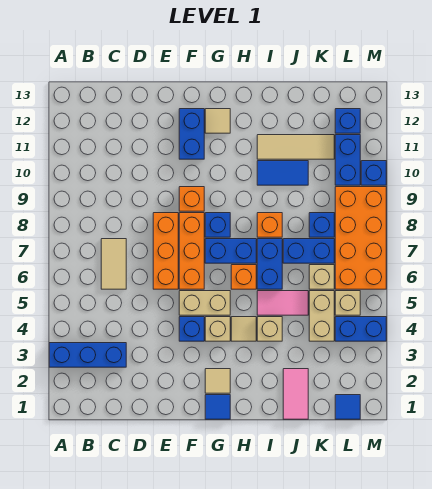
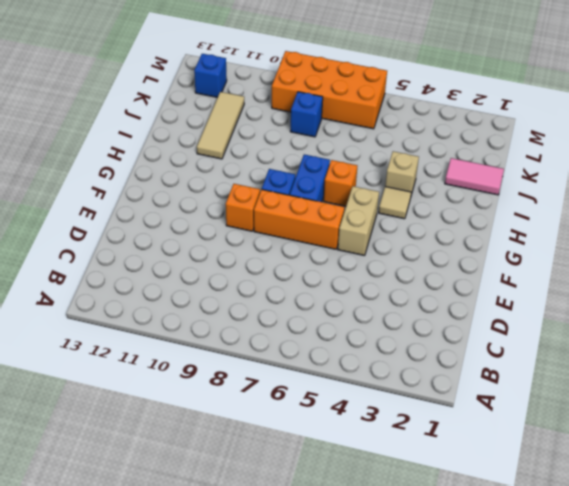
none -> blue 1x3 brick [49,343,126,367]
none -> tan 1x2 tile [101,239,126,289]
none -> orange 1x3 brick [153,213,178,289]
none -> blue 1x1 brick [179,317,204,341]

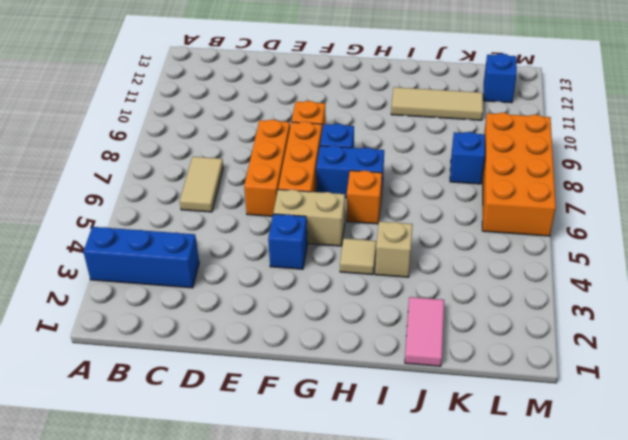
none -> blue 1x2 brick [179,109,204,159]
none -> blue 1x1 tile [205,395,230,419]
none -> tan 1x1 tile [205,369,230,393]
none -> tan 1x1 brick [205,317,230,341]

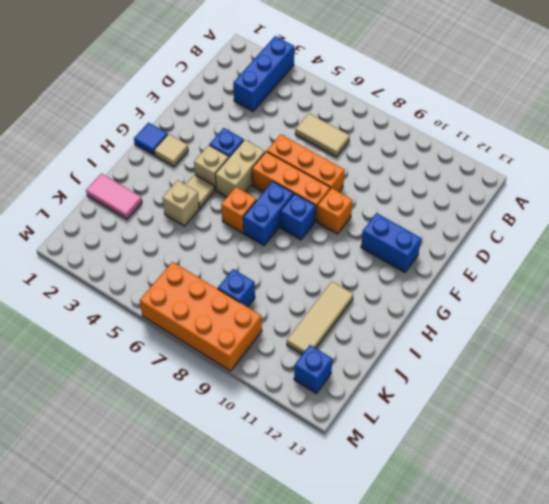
none -> tan 1x1 tile [205,109,230,133]
none -> pink 1x2 tile [257,291,308,315]
none -> blue 1x2 brick [257,239,282,289]
none -> orange 1x1 brick [257,213,282,237]

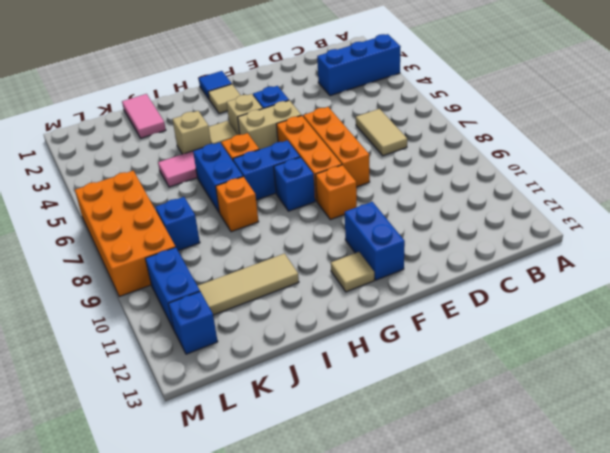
none -> blue 1x2 tile [257,161,308,185]
none -> blue 1x2 brick [283,239,334,263]
none -> tan 1x2 brick [309,291,334,341]
none -> tan 1x1 brick [309,265,334,289]

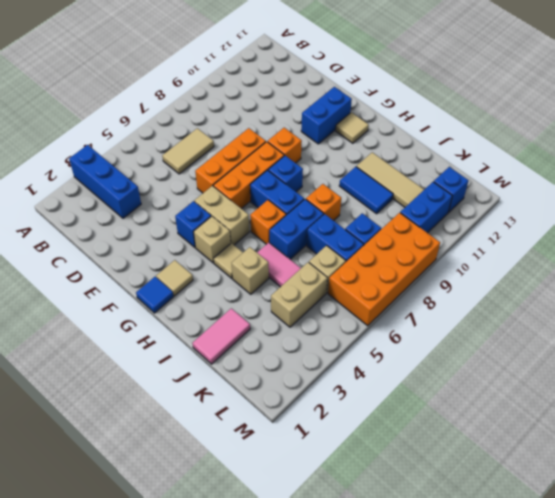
none -> blue 1x1 tile [335,395,360,419]
none -> blue 1x2 brick [335,317,386,341]
none -> tan 1x1 brick [335,291,360,315]
none -> blue 1x1 brick [361,161,386,185]

